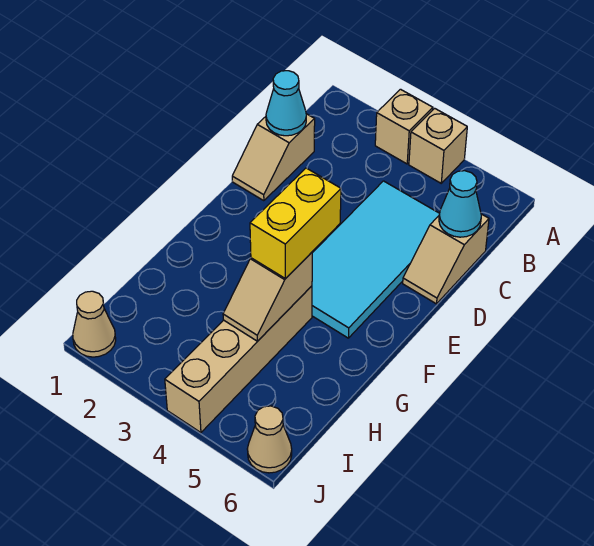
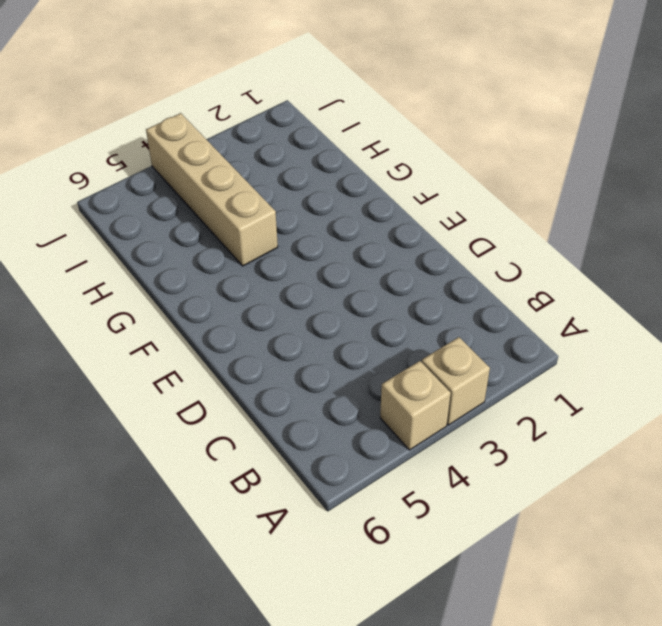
none -> tan 1x2 slope [232,114,315,201]
none -> cyan 2x4 tile [312,181,440,338]
none -> tan 1x2 slope [403,214,489,304]

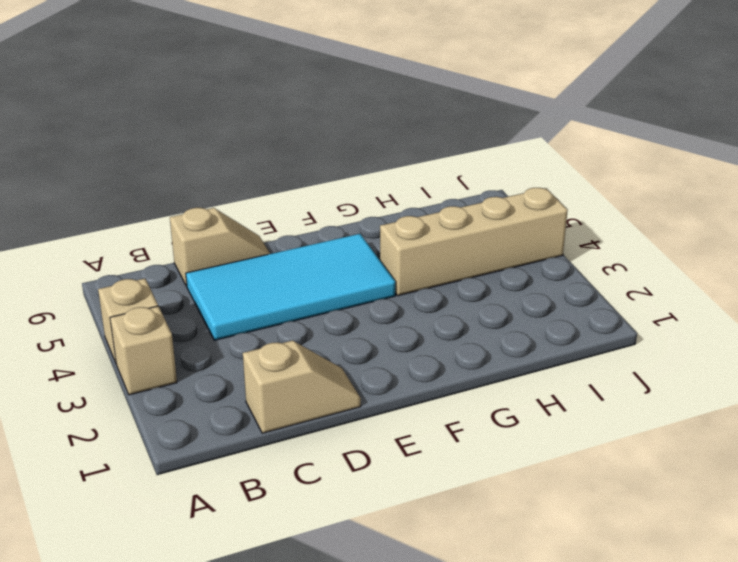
none -> tan 1x1 cone [73,291,116,357]
none -> tan 1x1 cone [247,406,292,473]
none -> cyan 1x1 cone [266,71,306,136]

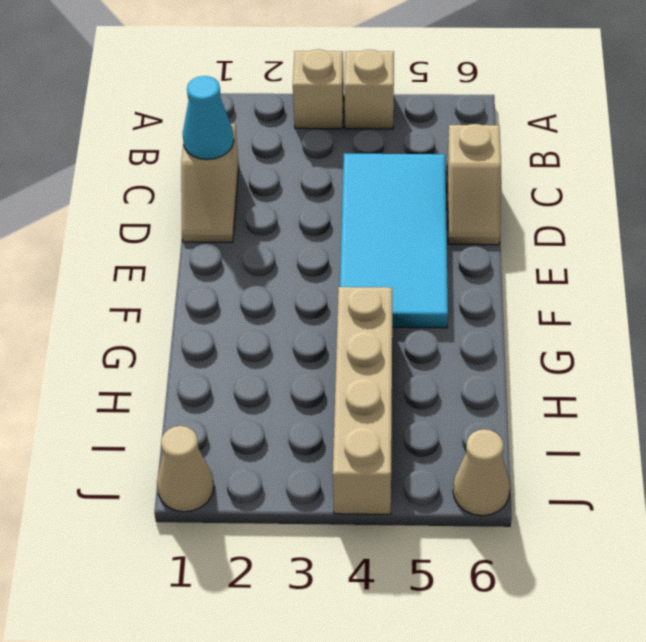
none -> cyan 1x1 cone [439,171,481,237]
none -> tan 1x2 slope [223,252,312,341]
none -> yellow 1x2 brick [250,168,341,279]

